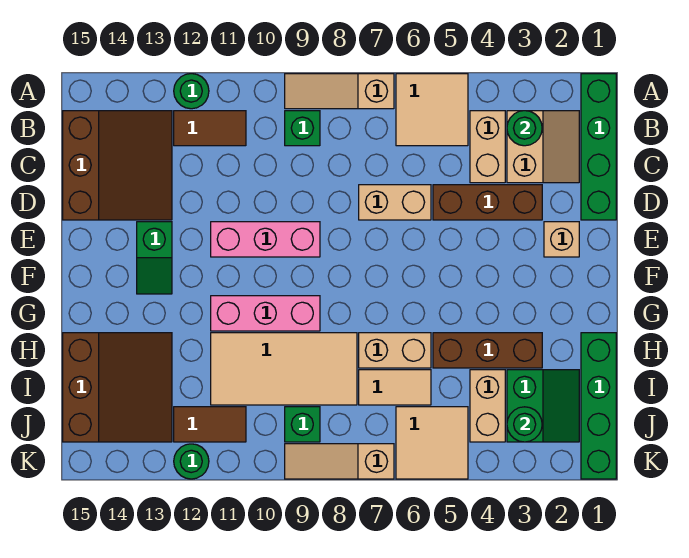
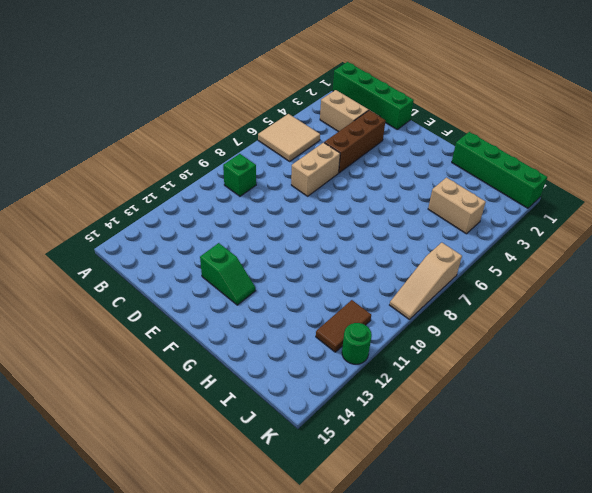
none -> tan 1x3 slope [285,74,394,109]
none -> green 1x1 round brick [174,74,209,109]
none -> tan 1x2 brick [470,111,505,183]
none -> brown 1x2 tile [174,111,246,146]

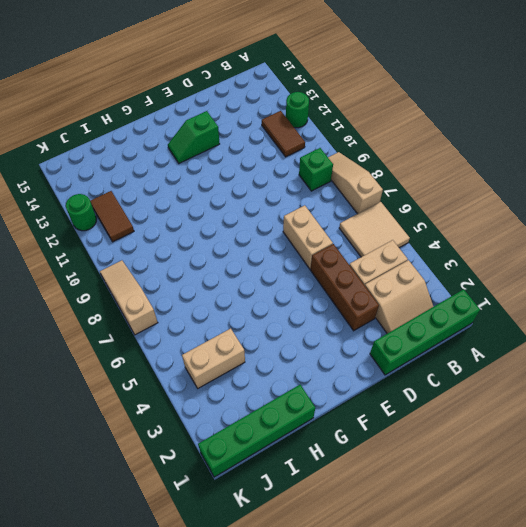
none -> brown 3x3 slope [63,111,172,220]
none -> tan 1x1 brick [544,222,579,257]
none -> pink 1x3 brick [211,222,320,257]
none -> pink 1x3 brick [211,296,320,331]

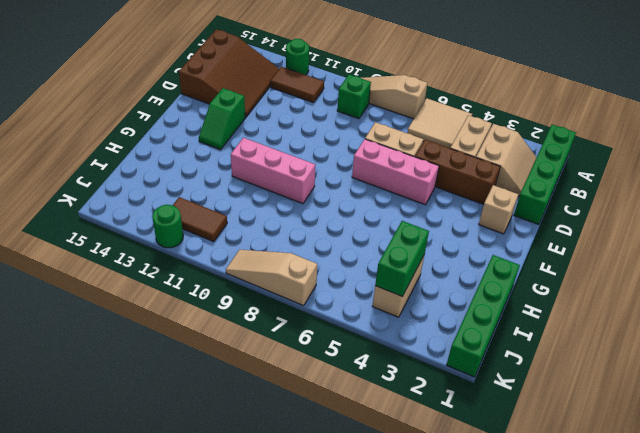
pink 1x3 brick [352,139,439,205] -> pink 1x3 brick moved to [211,222,320,257]
green 1x2 brick [375,221,429,296] -> none
none -> brown 1x3 brick [433,333,542,368]
none -> tan 1x2 brick [359,333,431,368]
none -> tan 2x4 tile [211,333,357,405]
none -> brown 3x3 slope [63,333,172,442]

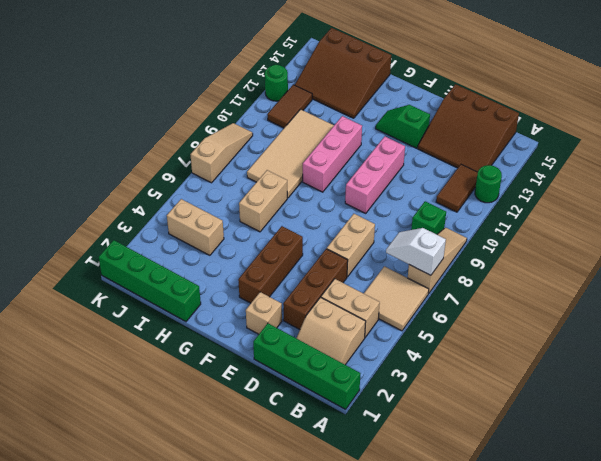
white 1x2 slope [386,228,446,275] -> none
brown 1x3 brick [238,226,303,303] -> brown 1x3 brick moved to [433,333,542,368]
none -> green 2x2 slope [507,370,579,442]
none -> tan 1x2 tile [359,370,431,405]
none -> tan 2x2 tile [396,407,468,479]
none -> green 1x1 brick [285,407,320,442]

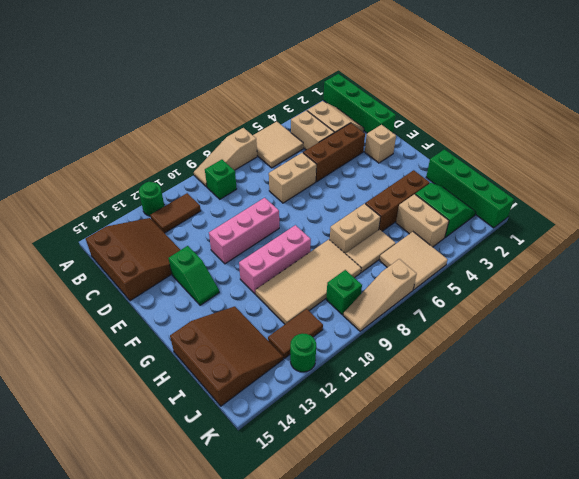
none -> green 1x1 round brick [507,111,542,146]
none -> green 1x1 round brick [507,407,542,442]

